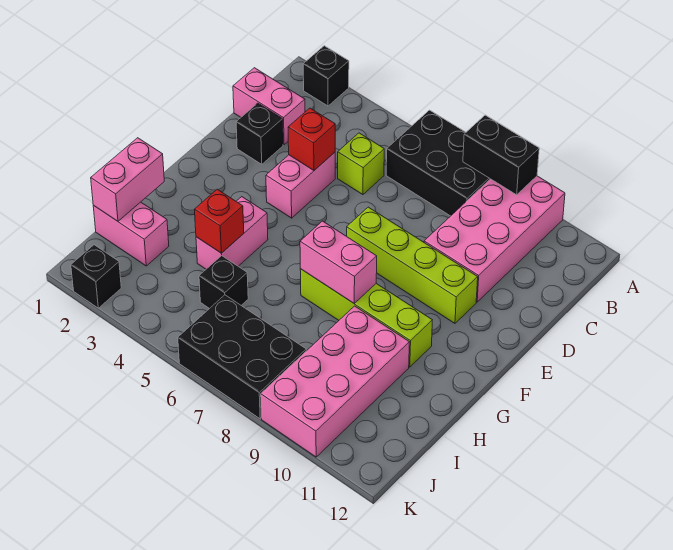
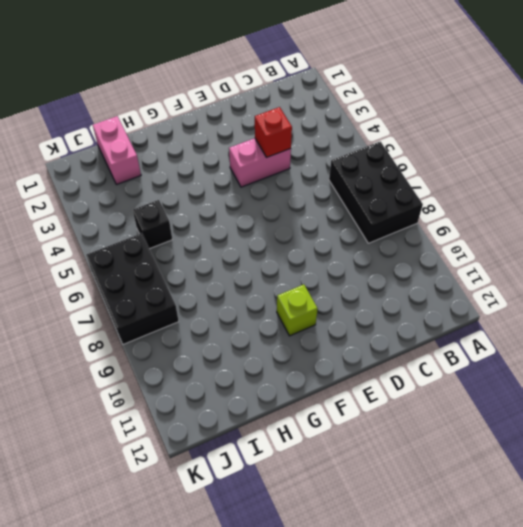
lime 1x1 brick [277,285,318,336] -> lime 1x1 brick moved to [338,133,384,195]
none -> black 1x1 brick [303,46,349,106]
none -> pink 2x4 brick [424,176,565,302]
none -> pink 1x2 brick [233,68,305,145]

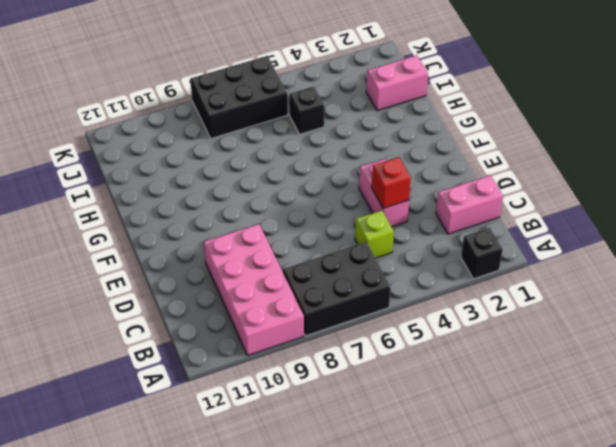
none -> black 1x1 brick [236,103,283,164]
none -> lime 1x4 brick [347,207,478,323]
none -> pink 1x2 brick [196,197,268,269]

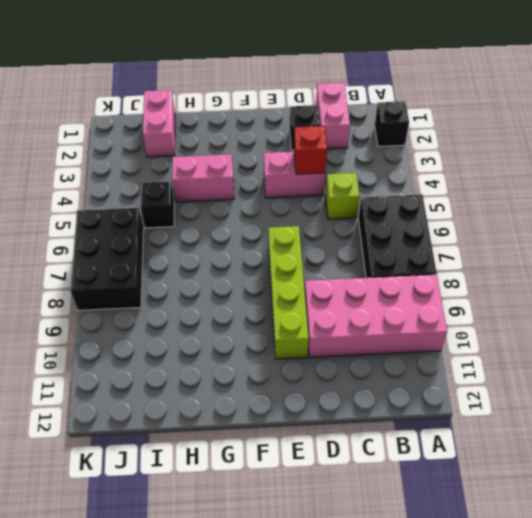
none -> lime 1x4 brick [300,269,432,367]
none -> pink 2x4 brick [261,306,410,457]
none -> black 1x1 brick [71,245,121,308]

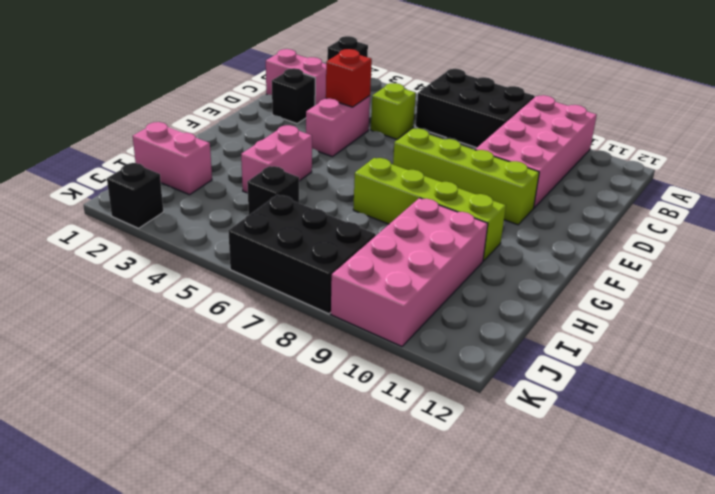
none -> black 1x2 brick [463,115,539,195]
none -> pink 1x2 brick [300,221,377,303]
none -> pink 1x2 brick [91,138,164,221]

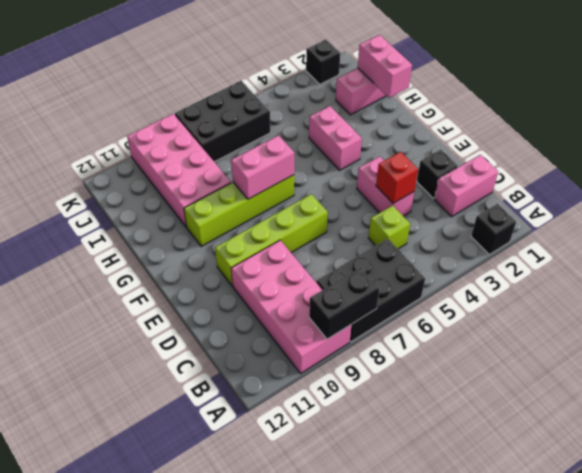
none -> black 1x1 brick [199,256,248,309]
none -> red 1x1 brick [195,189,244,253]

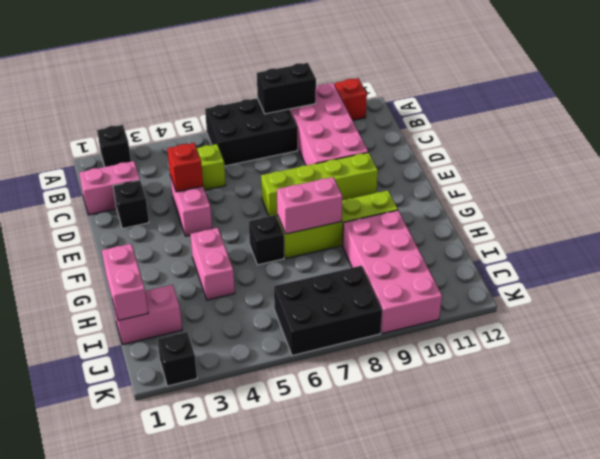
red 1x1 brick [335,78,367,120] -> red 1x1 brick moved to [195,189,244,253]
black 1x1 brick [249,215,284,265] -> black 1x1 brick moved to [199,256,248,309]

